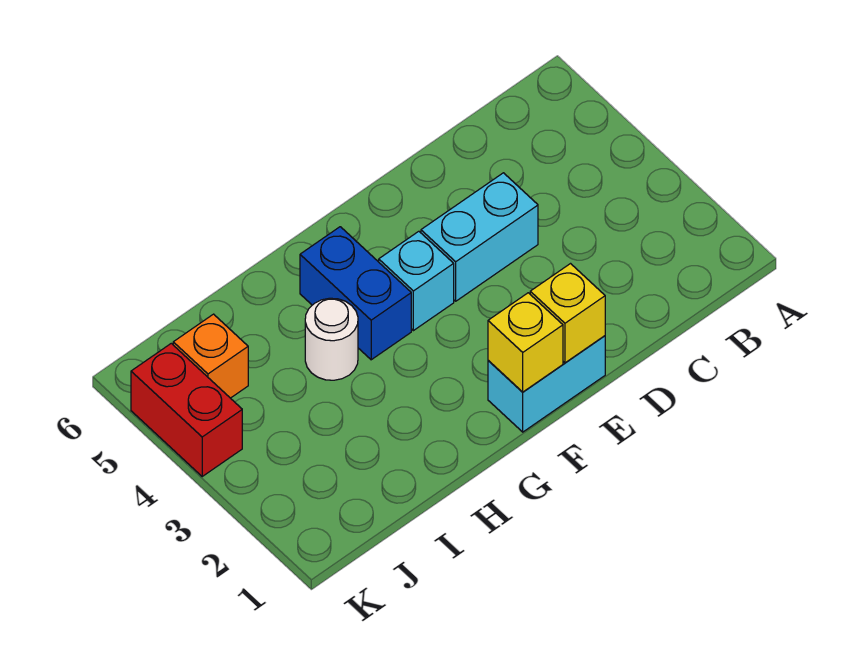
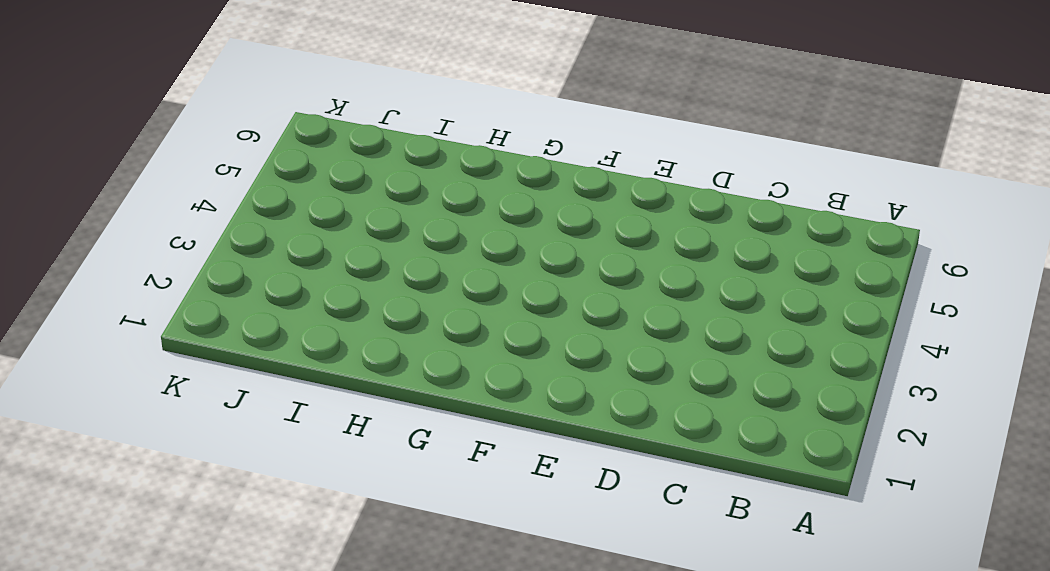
none -> cyan 1x2 brick [421,173,538,301]
none -> cyan 1x2 brick [488,336,605,432]

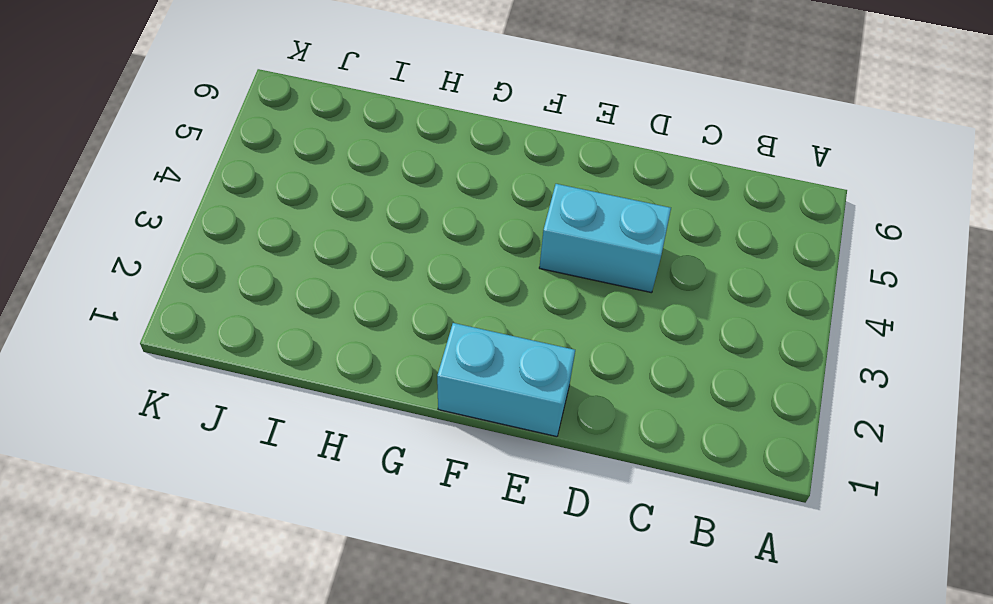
none -> cyan 1x1 brick [379,231,454,331]
none -> blue 1x2 brick [300,227,411,360]

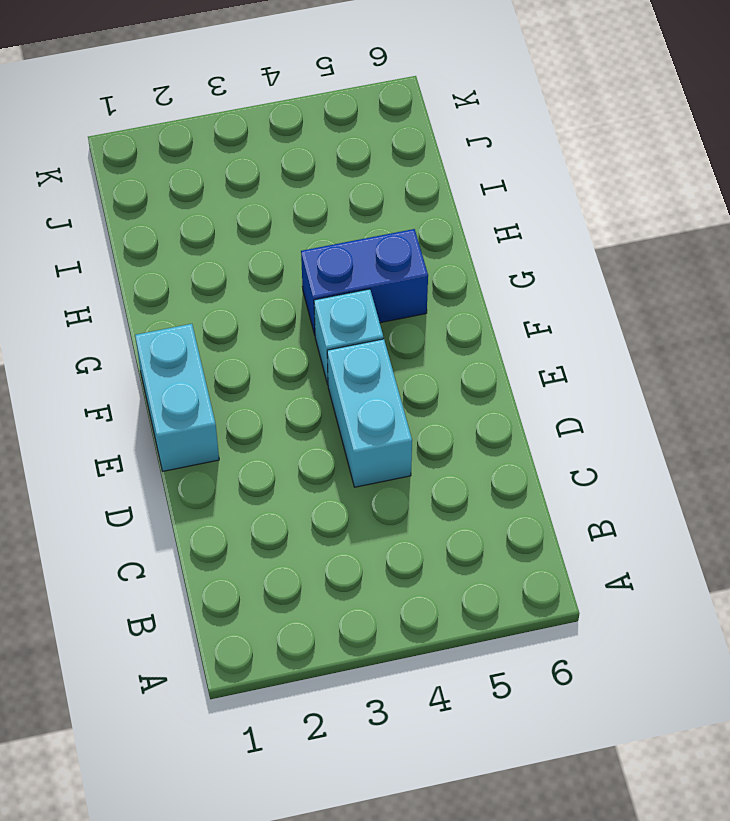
none -> white 1x1 round brick [305,298,358,380]
none -> orange 1x1 brick [173,314,248,398]

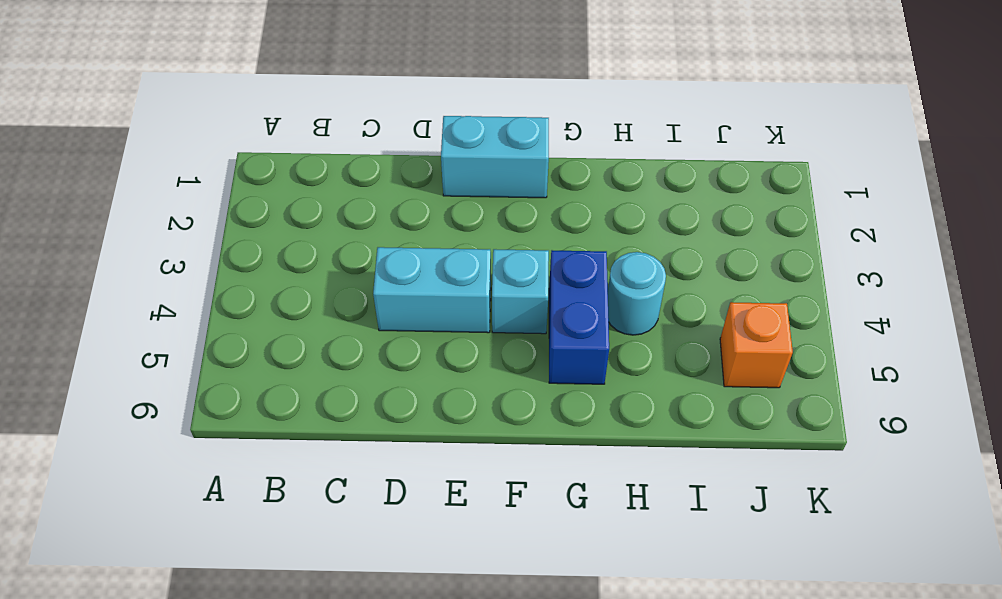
cyan 1x1 round brick [608,252,666,335] -> white 1x1 round brick [305,298,358,380]
none -> red 1x2 brick [131,343,242,476]
none -> yellow 1x1 brick [530,264,605,363]

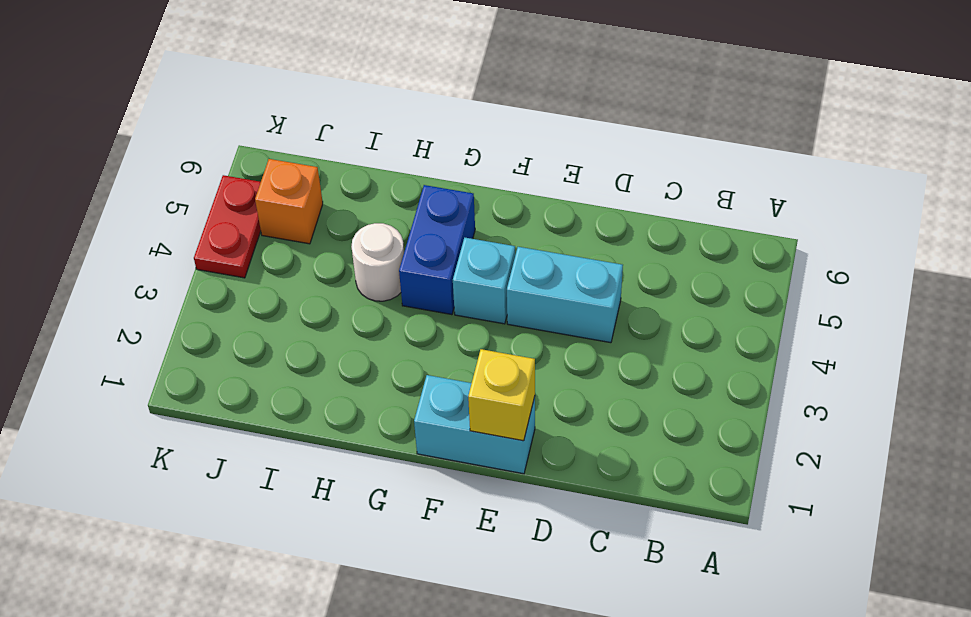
red 1x2 plate [194,175,261,278] -> red 1x2 brick [131,343,242,476]
none -> yellow 1x1 brick [488,293,563,392]

